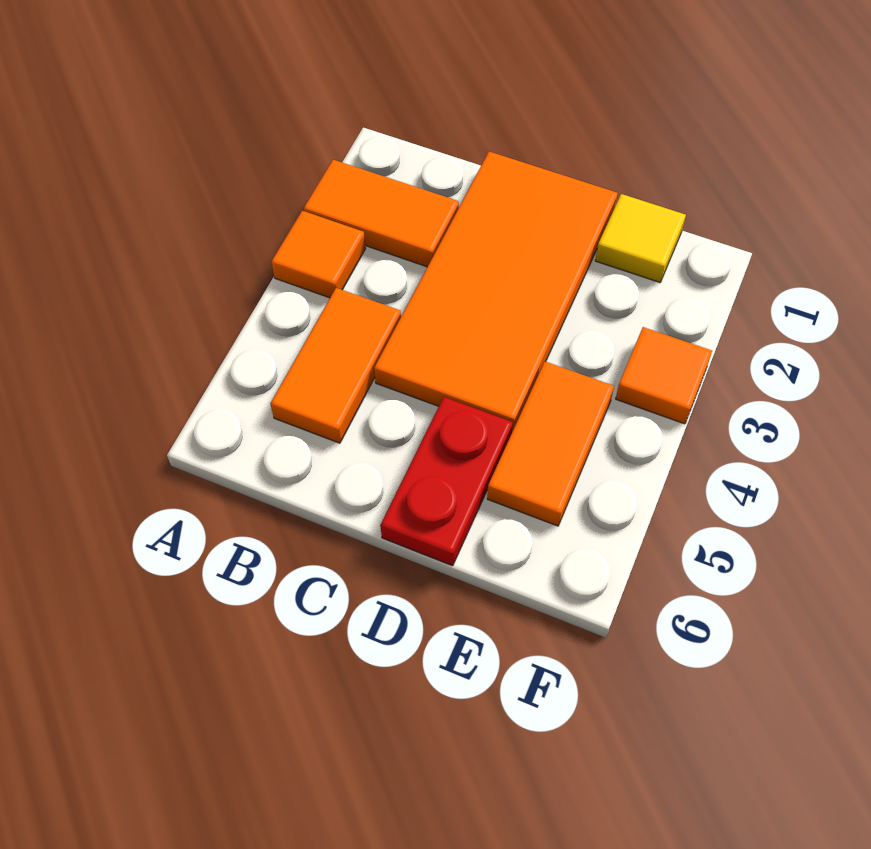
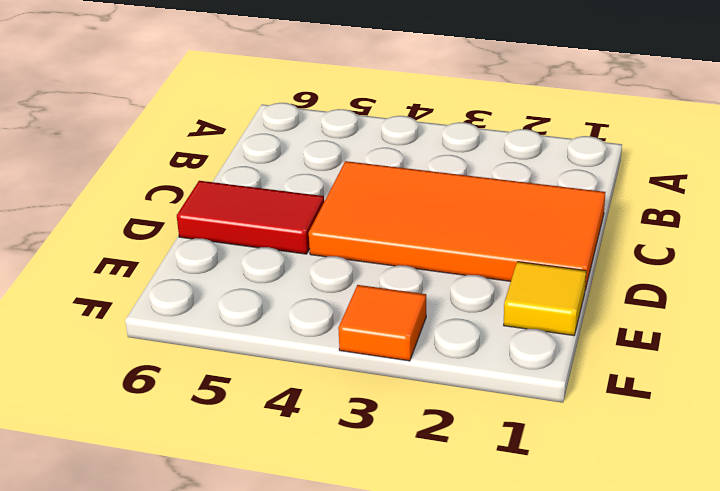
red 1x2 tile [177,181,324,254] -> red 1x2 plate [380,397,513,566]
none -> orange 1x2 tile [304,160,459,267]
none -> orange 1x1 tile [271,211,366,298]

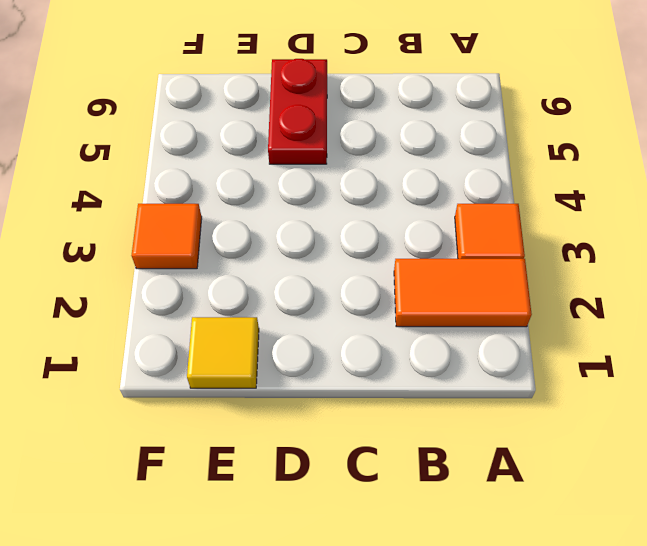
none -> orange 1x2 tile [270,288,401,443]
none -> orange 2x4 tile [374,152,618,432]

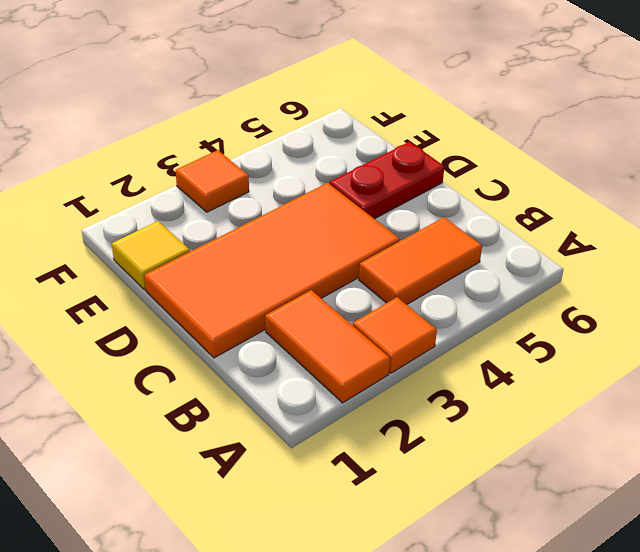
none -> orange 1x2 tile [487,362,614,526]

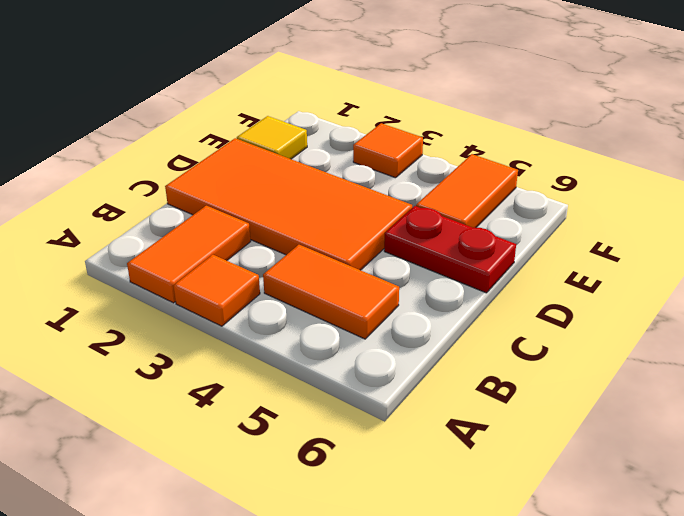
orange 1x2 tile [416,154,518,228] -> orange 1x2 tile turned to [487,362,614,526]

